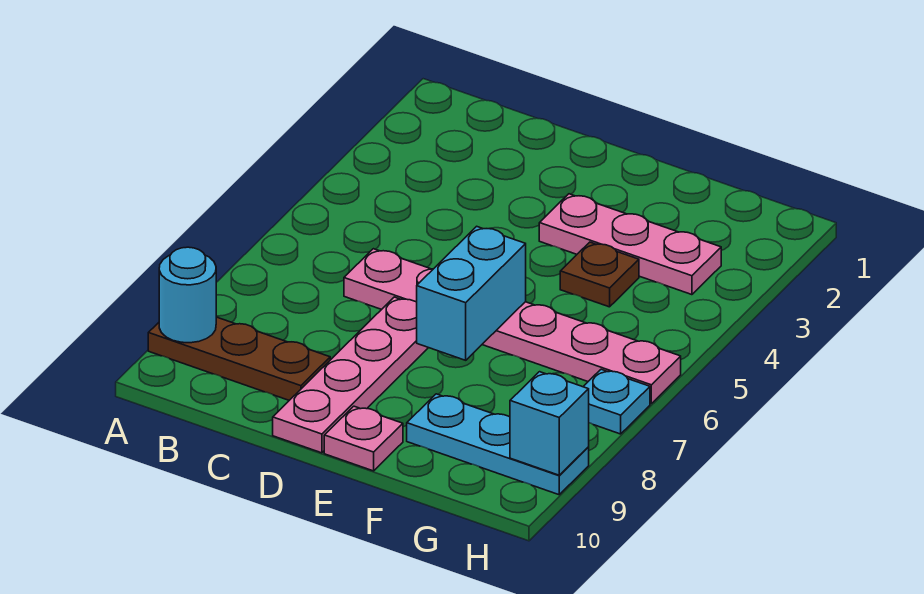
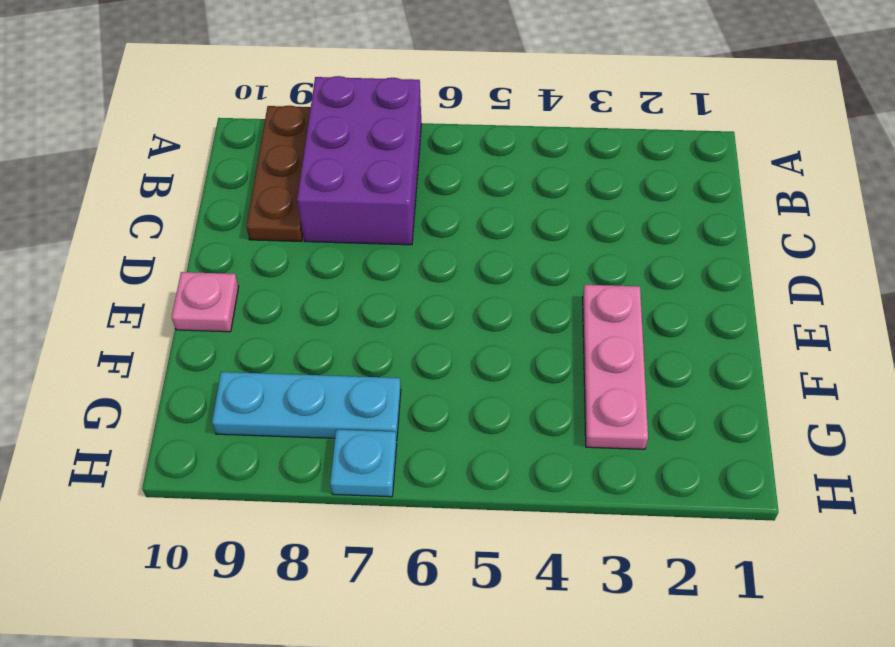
purple 2x3 brick [297,76,422,245] -> none
cyan 1x3 plate [212,372,401,440] -> cyan 1x3 plate turned to [407,394,589,495]
none -> pink 1x6 plate [344,249,681,403]
none -> pink 1x4 plate [273,297,428,453]

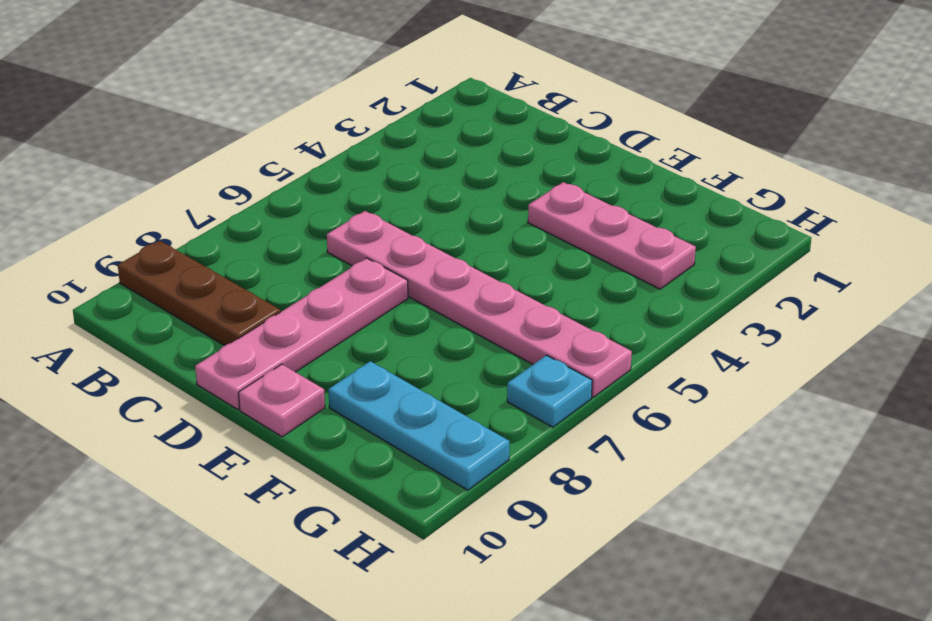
none -> brown 1x1 plate [560,242,639,307]
none -> cyan 1x1 round brick [159,247,216,343]

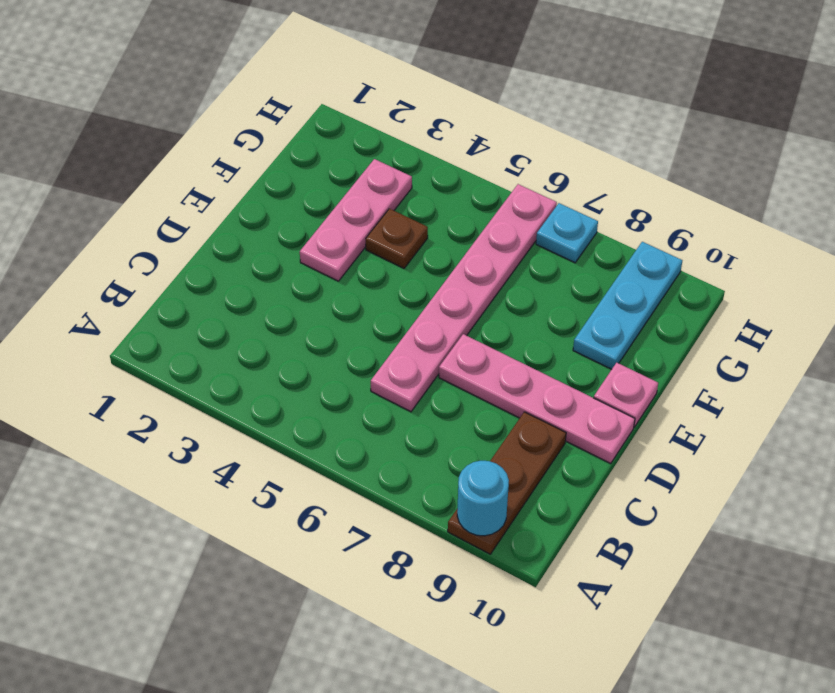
none -> cyan 1x2 brick [417,226,526,360]
none -> cyan 1x1 brick [510,372,589,475]

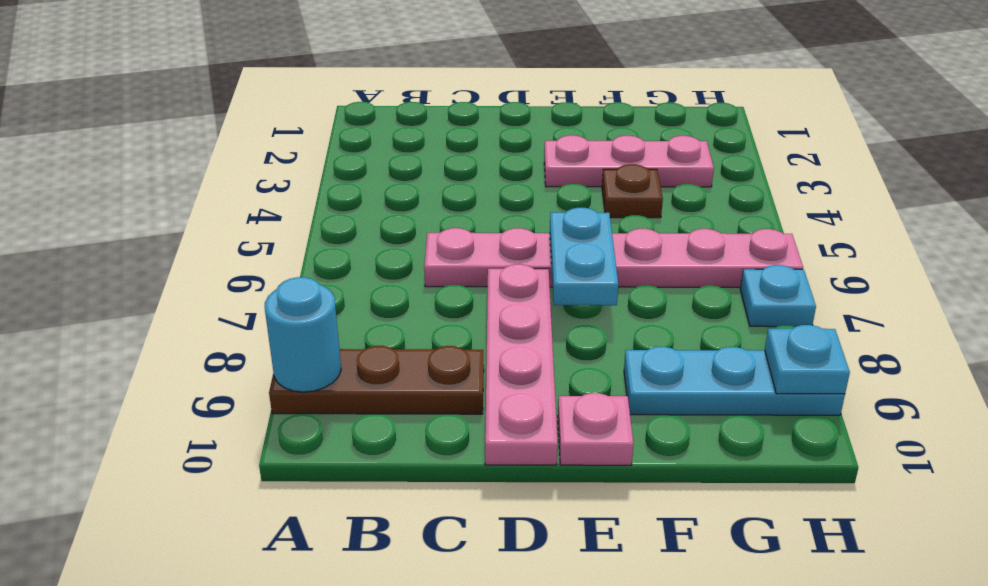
cyan 1x2 plate [550,208,618,305] -> cyan 1x2 brick [417,226,526,360]
cyan 1x1 plate [765,325,850,394] -> cyan 1x1 brick [510,372,589,475]

